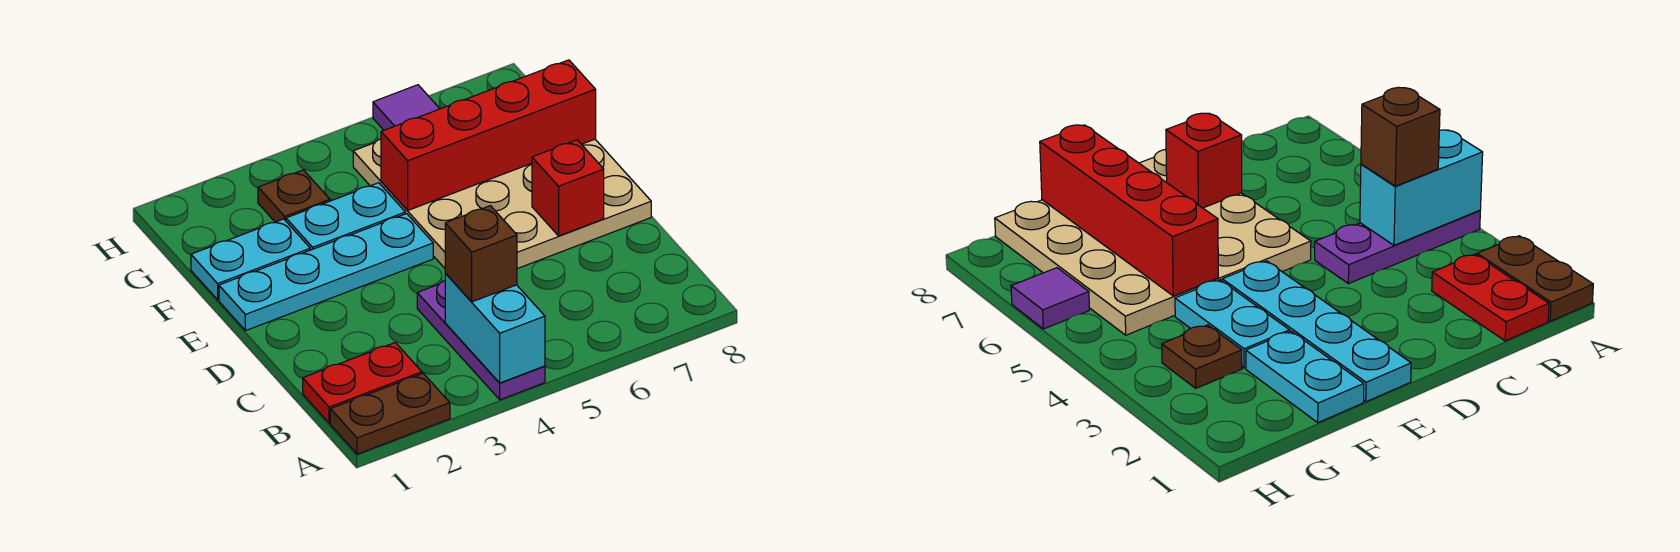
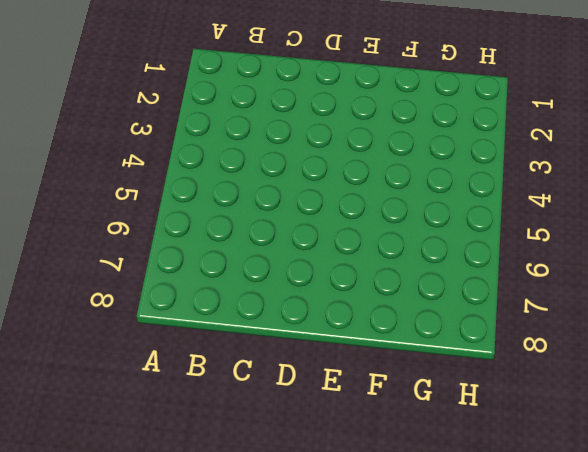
none -> brown 1x2 plate [330,374,450,454]
none -> purple 1x3 plate [417,281,545,400]
none -> red 1x2 plate [303,343,422,423]

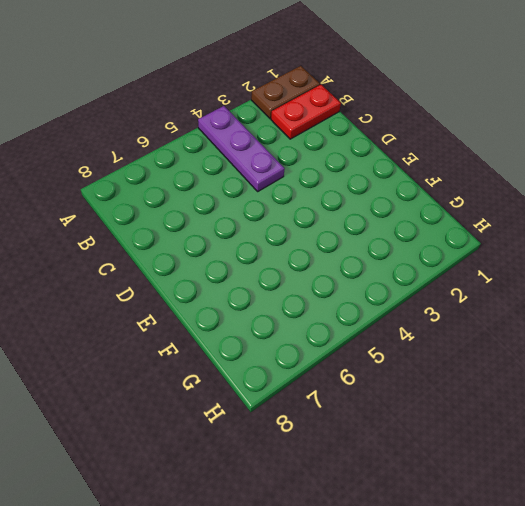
none -> tan 4x4 plate [353,139,651,269]
none -> cyan 1x4 plate [219,214,433,331]
none -> cyan 1x2 plate [191,219,310,300]

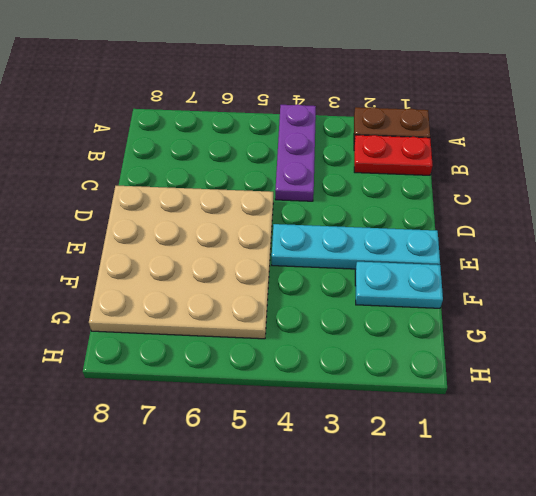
none -> cyan 1x2 plate [286,183,405,250]
none -> brown 1x1 plate [258,170,330,222]
none -> purple 1x1 tile [373,85,440,130]

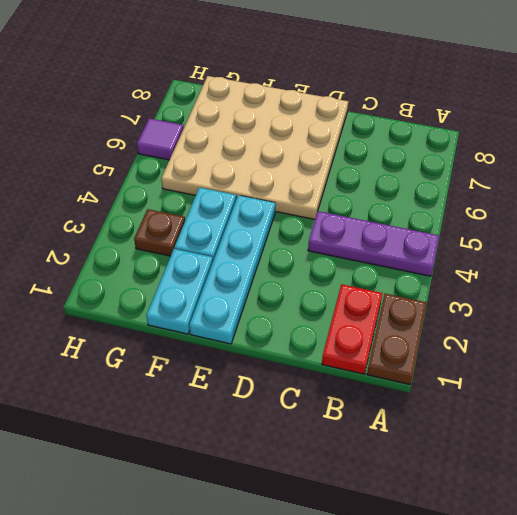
none -> cyan 1x2 brick [445,273,545,383]
none -> red 1x1 brick [532,140,604,236]
none -> red 1x4 brick [381,60,596,210]

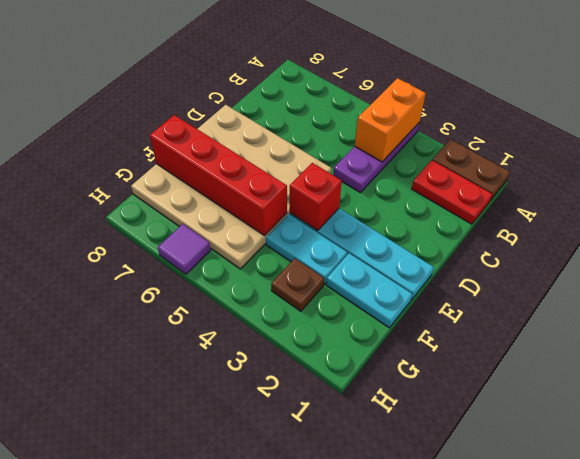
orange 1x2 brick [355,78,426,162] -> cyan 1x2 brick [445,273,545,383]
red 1x1 brick [290,163,342,231] -> red 1x1 brick moved to [532,140,604,236]
none -> brown 1x1 brick [445,206,517,302]

